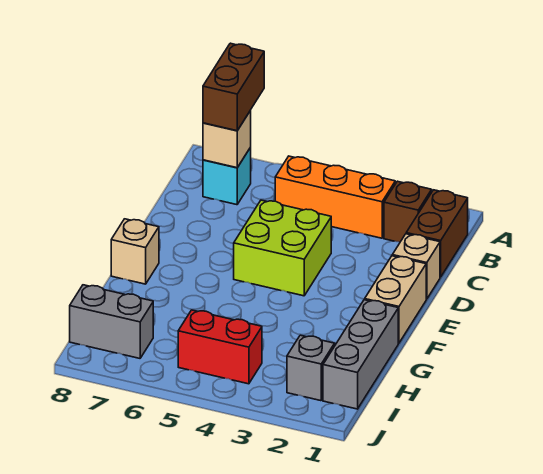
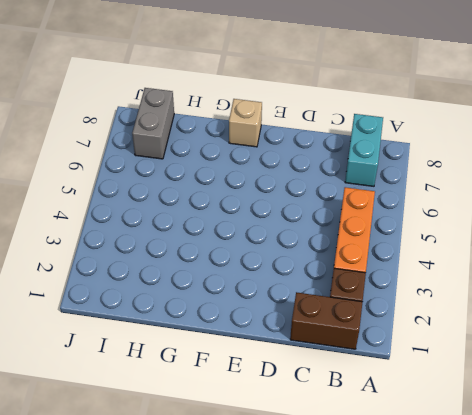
cyan 1x2 brick [345,114,383,186] -> cyan 1x1 brick [203,148,251,205]
none -> tan 1x1 brick [392,234,440,299]
none -> lime 2x2 brick [234,200,331,296]
none -> tan 1x2 brick [365,256,426,343]

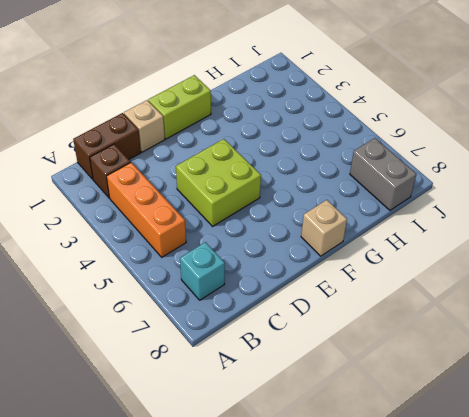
lime 1x2 brick [148,75,211,139] -> tan 1x2 brick [365,256,426,343]
none -> grey 1x3 brick [323,300,398,409]
none -> grey 1x1 brick [287,335,335,401]
none -> red 1x2 brick [178,310,262,384]

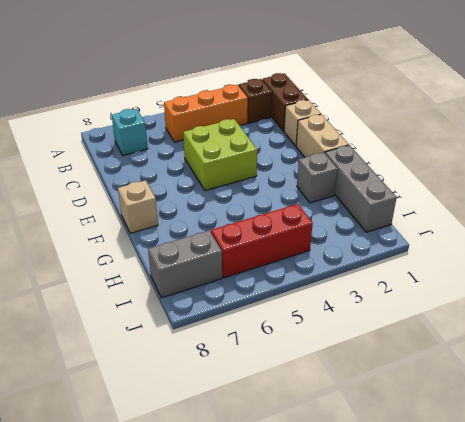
grey 1x1 brick [297,152,338,203] -> grey 1x1 brick moved to [287,335,335,401]
red 1x3 brick [211,204,313,278] -> red 1x2 brick [178,310,262,384]
none -> tan 1x1 brick [203,111,251,168]
none -> brown 1x2 brick [203,43,264,131]

